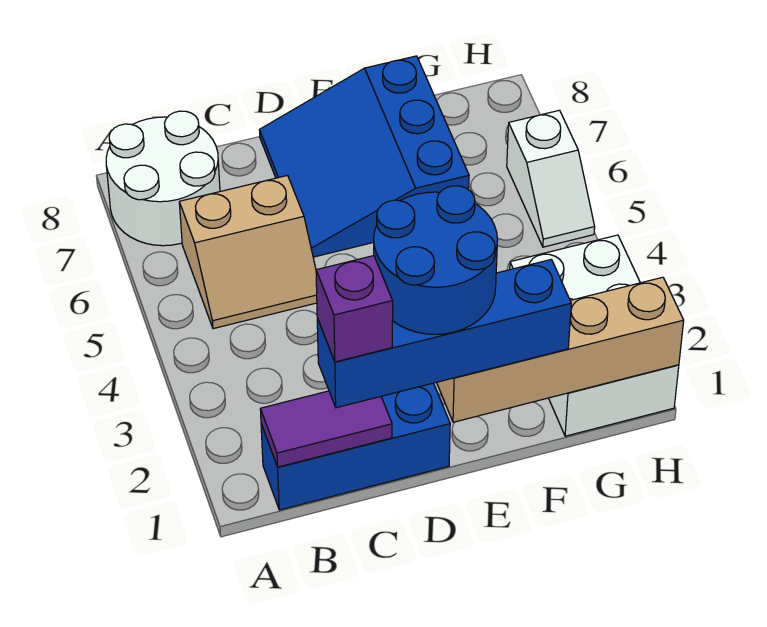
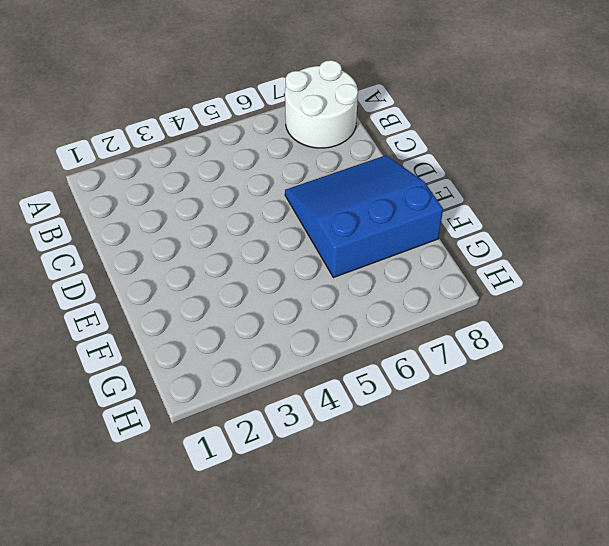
none -> blue 1x3 brick [261,383,450,510]
none -> tan 2x2 slope [179,176,317,329]

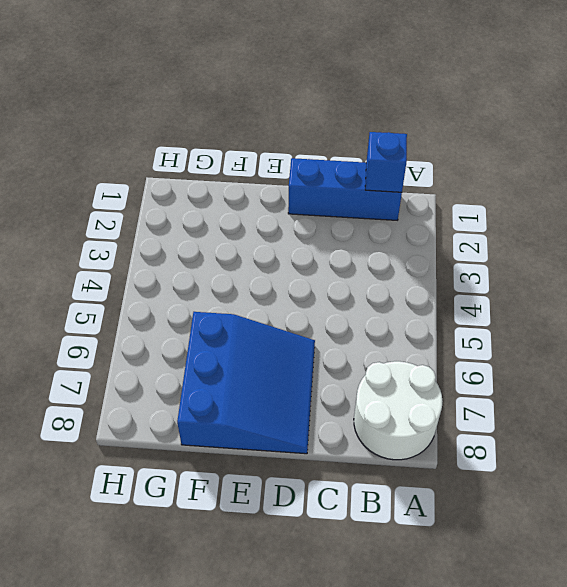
blue 1x1 brick [365,132,407,192] -> purple 1x2 tile [260,391,392,467]
none -> tan 2x2 slope [179,176,317,329]
none -> white 2x3 brick [510,235,679,436]

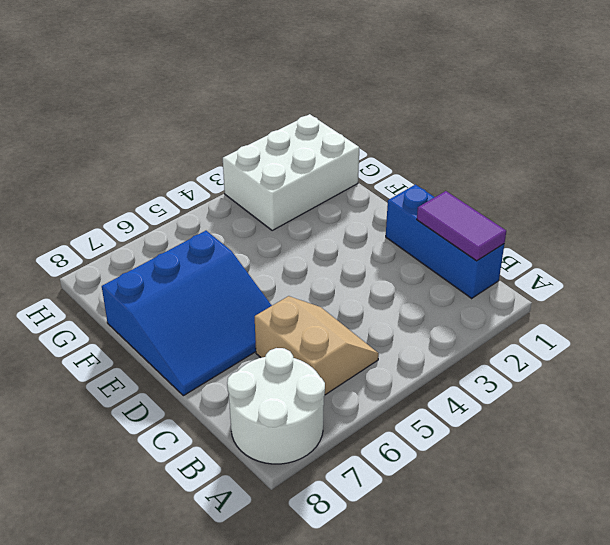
none -> white 1x2 slope [507,110,595,247]
none -> tan 1x4 brick [437,277,684,422]

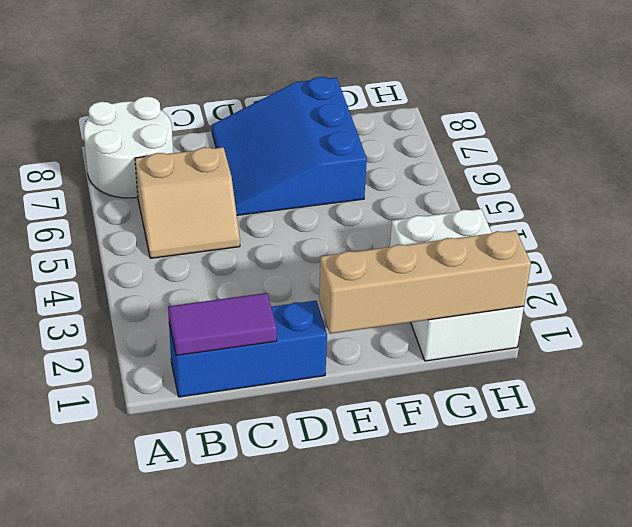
none -> white 1x2 slope [507,110,595,247]
none -> blue 1x4 brick [317,259,571,408]

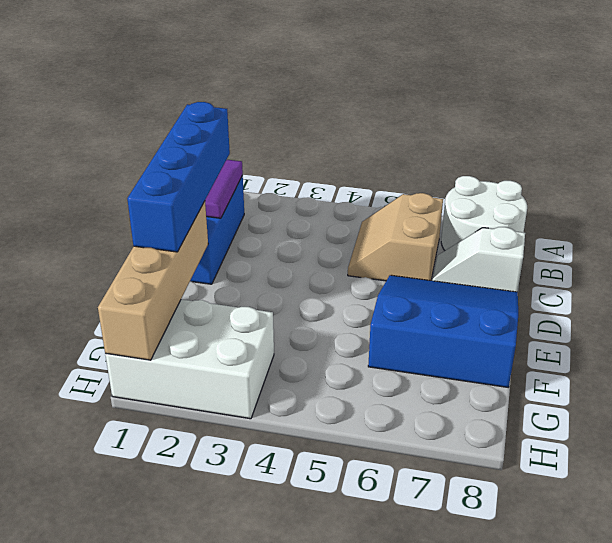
white 1x2 slope [433,227,525,292] -> white 1x2 slope moved to [507,110,595,247]
none -> purple 1x1 brick [316,256,393,362]
none -> blue 2x2 round brick [374,186,498,334]

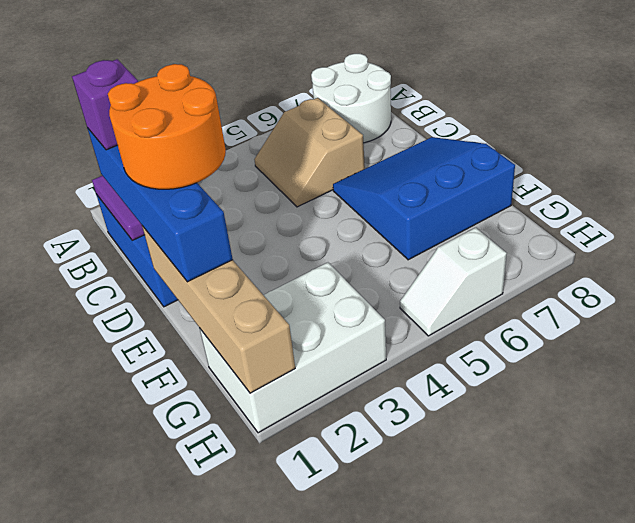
orange 2x2 round brick [108,64,226,189] -> blue 2x2 round brick [374,186,498,334]

